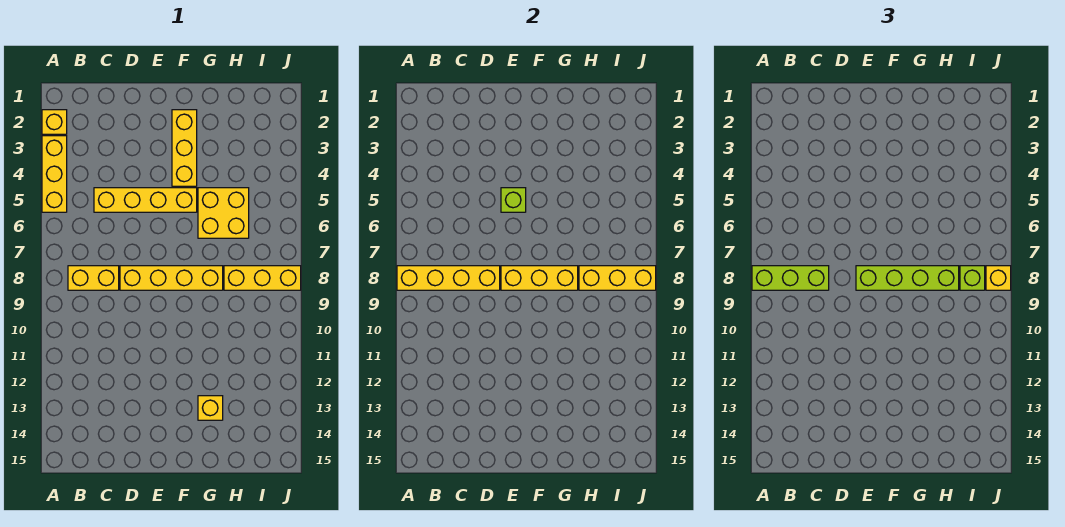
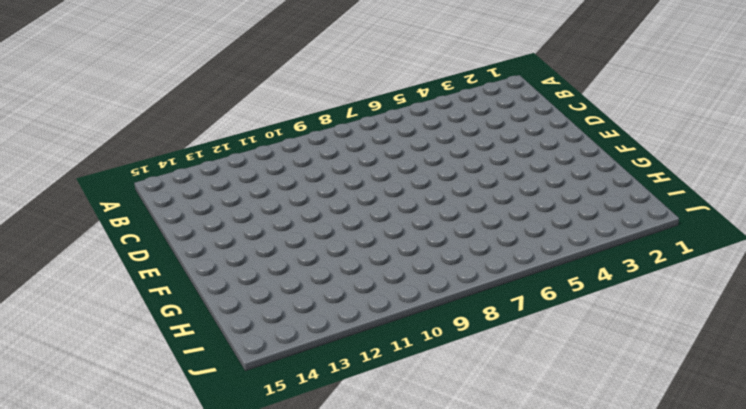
none -> yellow 1x1 brick [42,110,67,134]
none -> yellow 1x3 brick [42,136,67,212]
none -> yellow 1x2 brick [68,266,119,290]

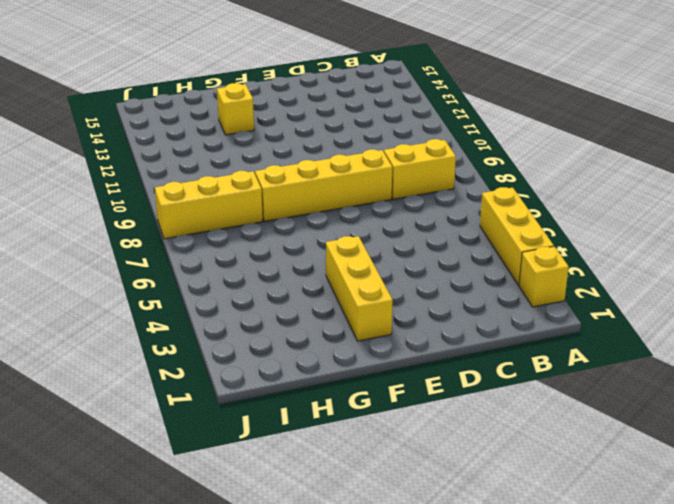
none -> yellow 1x4 brick [94,188,197,212]
none -> yellow 2x2 brick [198,188,249,238]
none -> yellow 1x4 brick [397,266,500,290]

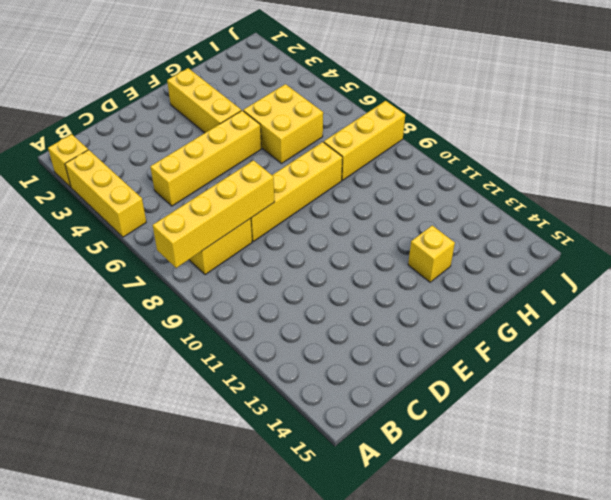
none -> lime 1x1 brick [501,188,526,212]
none -> yellow 1x3 brick [501,266,578,290]
none -> yellow 1x3 brick [579,266,656,290]

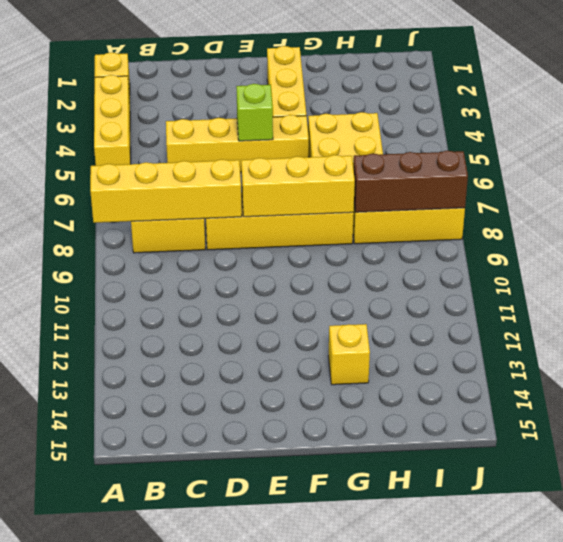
brown 1x3 brick [353,151,468,212] -> yellow 1x3 brick [579,266,656,290]
none -> lime 1x3 brick [752,266,829,290]
none -> lime 1x4 brick [856,266,959,290]
none -> lime 1x1 brick [960,266,985,290]

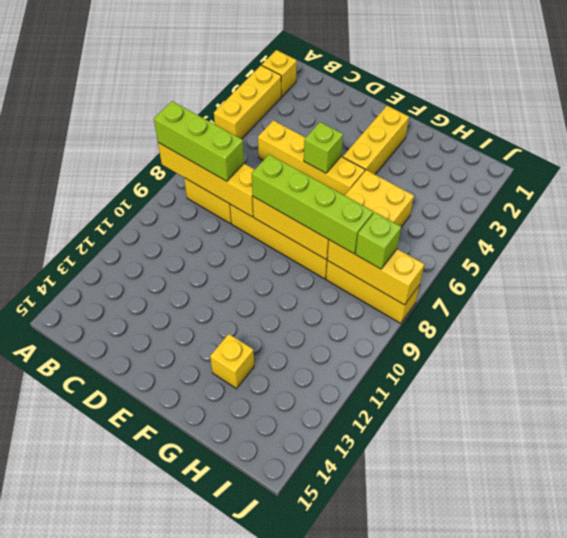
none -> yellow 1x1 brick [986,266,1011,290]

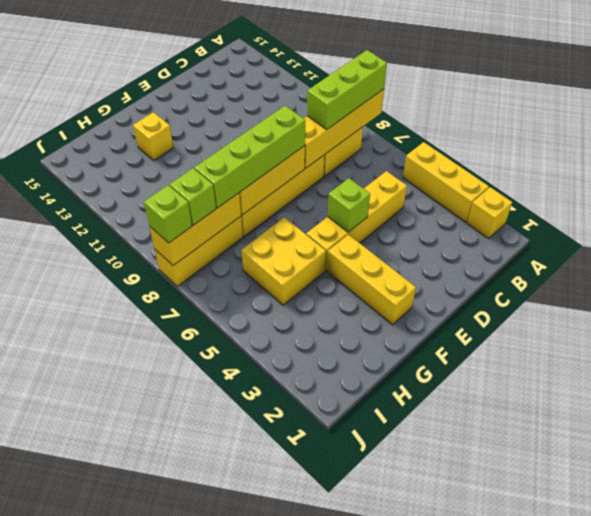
lime 1x1 brick [144,185,192,243] -> yellow 1x1 brick [986,266,1011,290]

